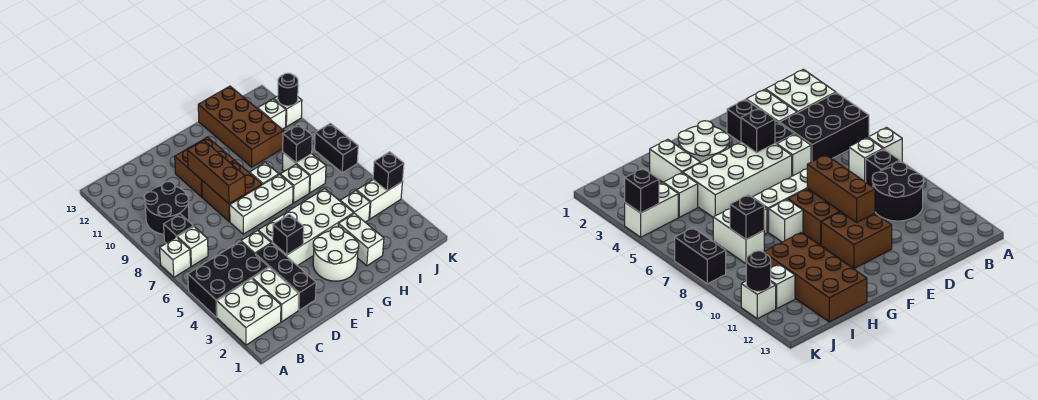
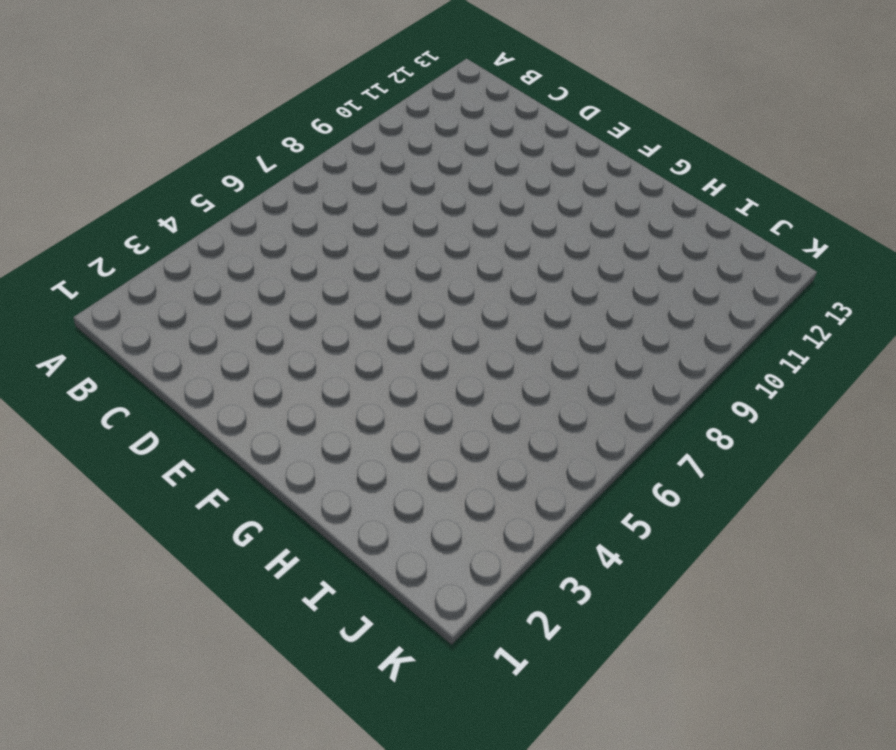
none -> white 2x2 brick [217,279,281,345]
none -> black 2x3 brick [188,242,269,317]
none -> white 1x1 brick [160,237,191,277]

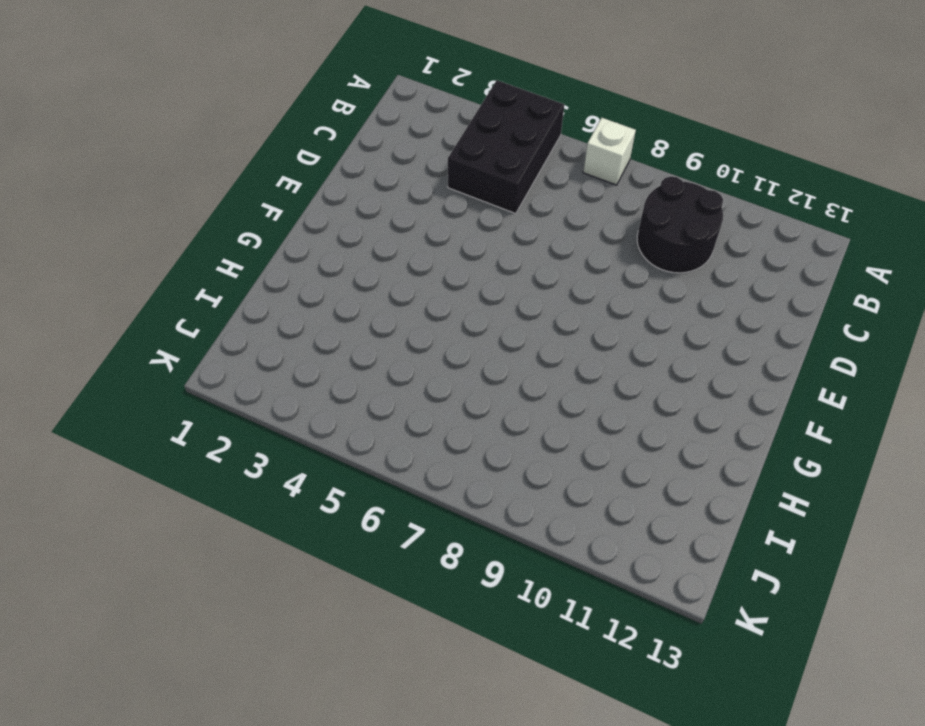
none -> white 2x2 brick [217,279,281,345]
none -> white 1x1 brick [177,227,208,266]
none -> black 1x1 brick [164,214,194,243]

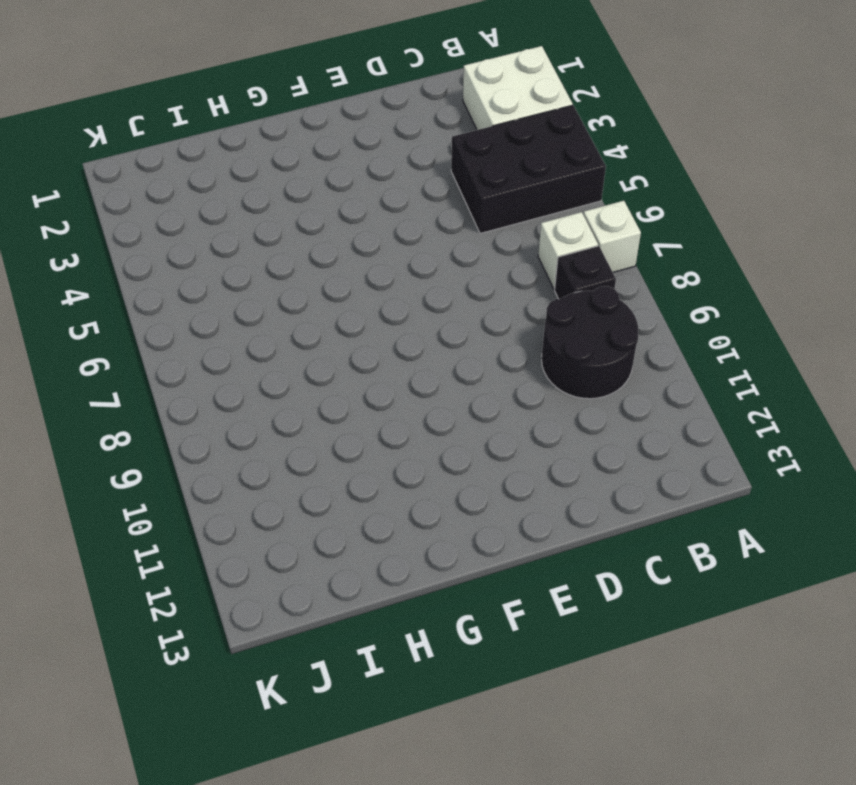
none -> white 1x2 brick [253,268,299,322]
none -> black 1x3 brick [255,243,316,310]
none -> white 1x1 brick [241,231,271,254]

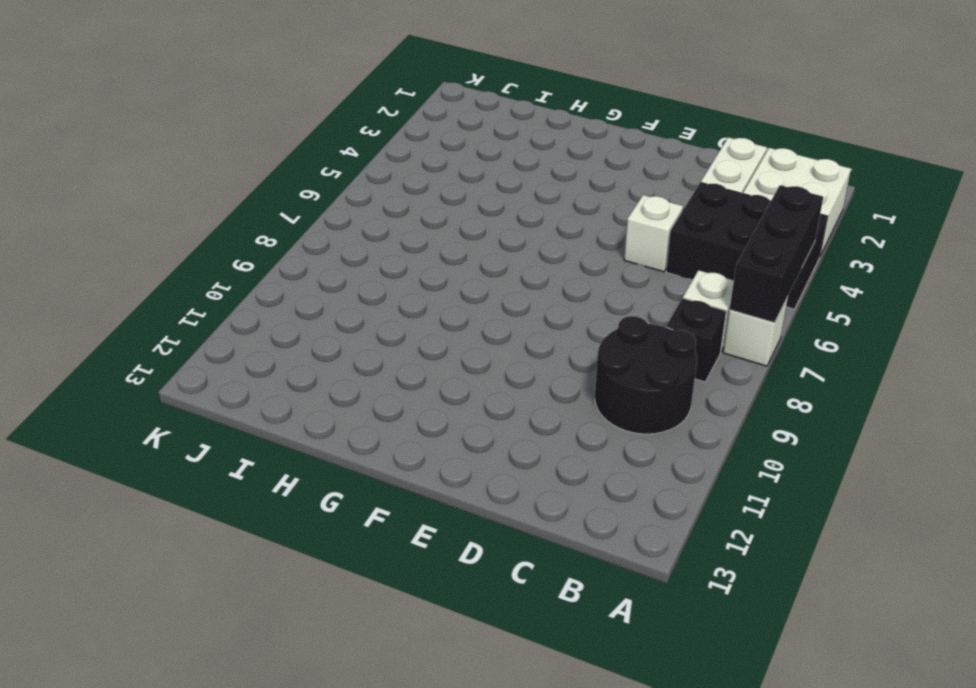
black 1x3 brick [730,185,823,323] -> black 1x3 brick moved to [255,243,316,310]
none -> white 2x4 brick [258,189,354,266]
none -> white 1x3 brick [230,175,293,234]
none -> brown 2x2 brick [202,161,262,222]

